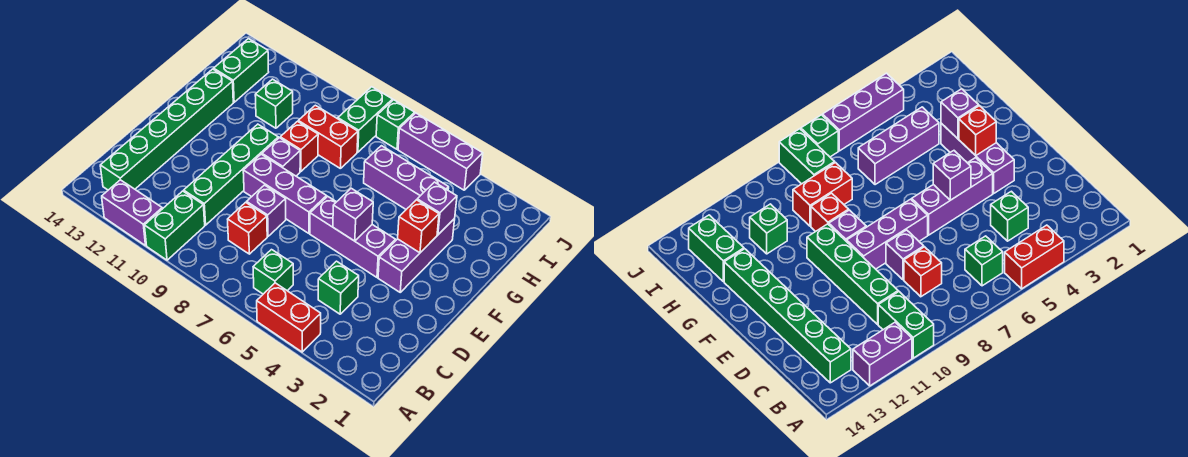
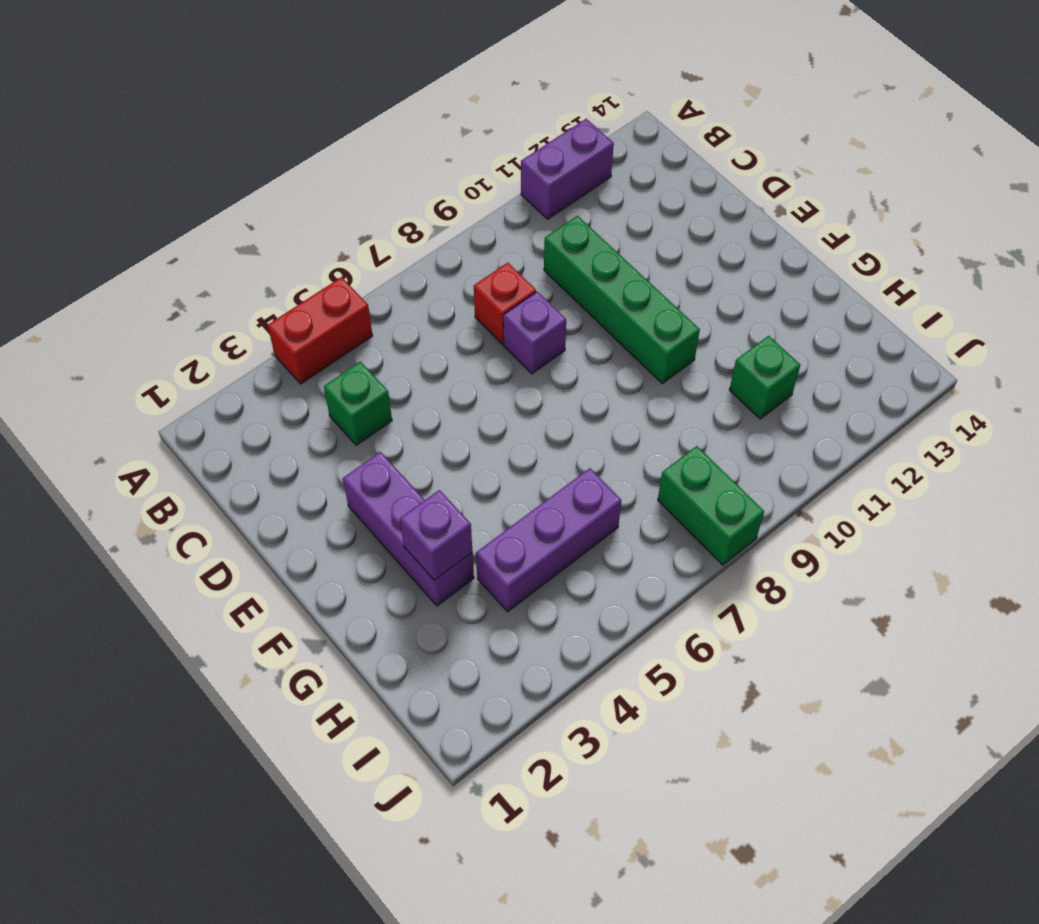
none -> green 1x2 brick [144,191,205,260]
none -> green 1x1 brick [253,250,293,294]
none -> green 1x6 brick [100,69,233,190]

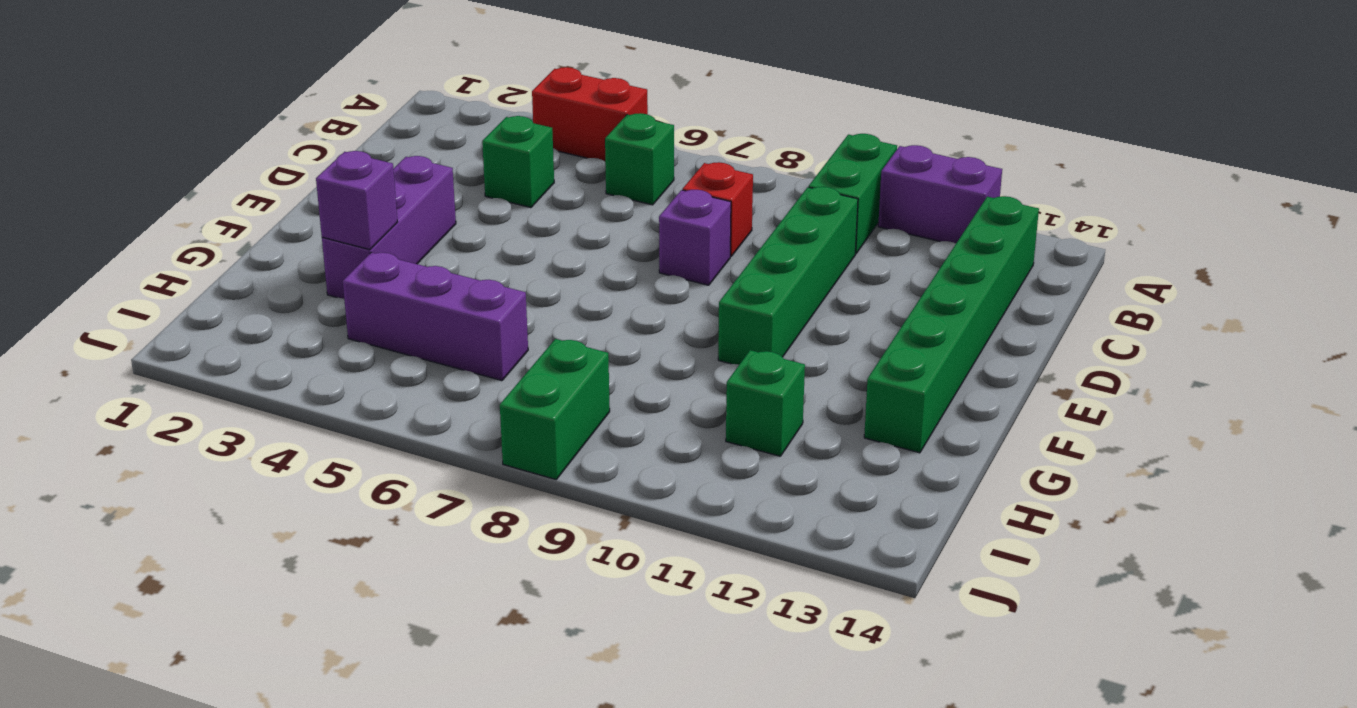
none -> purple 1x3 brick [310,196,395,277]
none -> purple 1x3 brick [243,154,327,233]
none -> purple 1x1 brick [262,138,300,176]

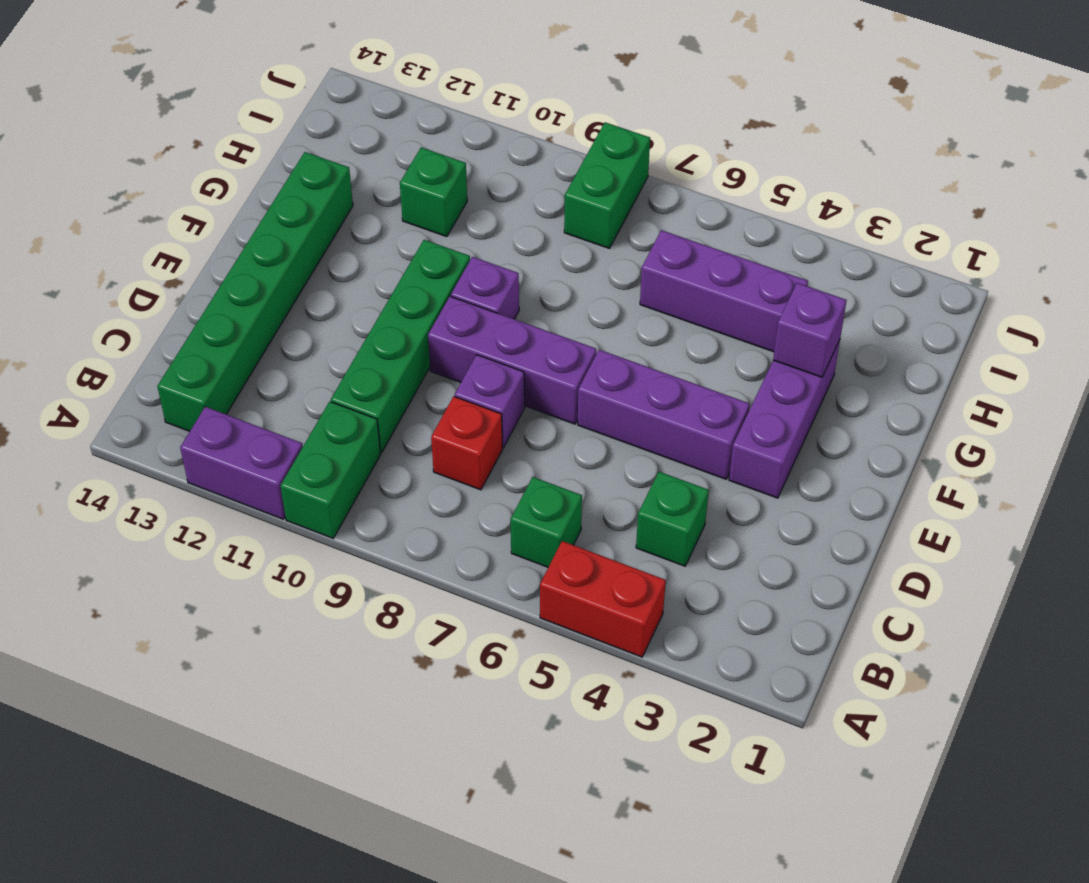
none -> red 1x1 brick [280,121,318,171]
none -> red 1x2 brick [298,105,358,169]
none -> green 1x2 brick [214,39,269,102]

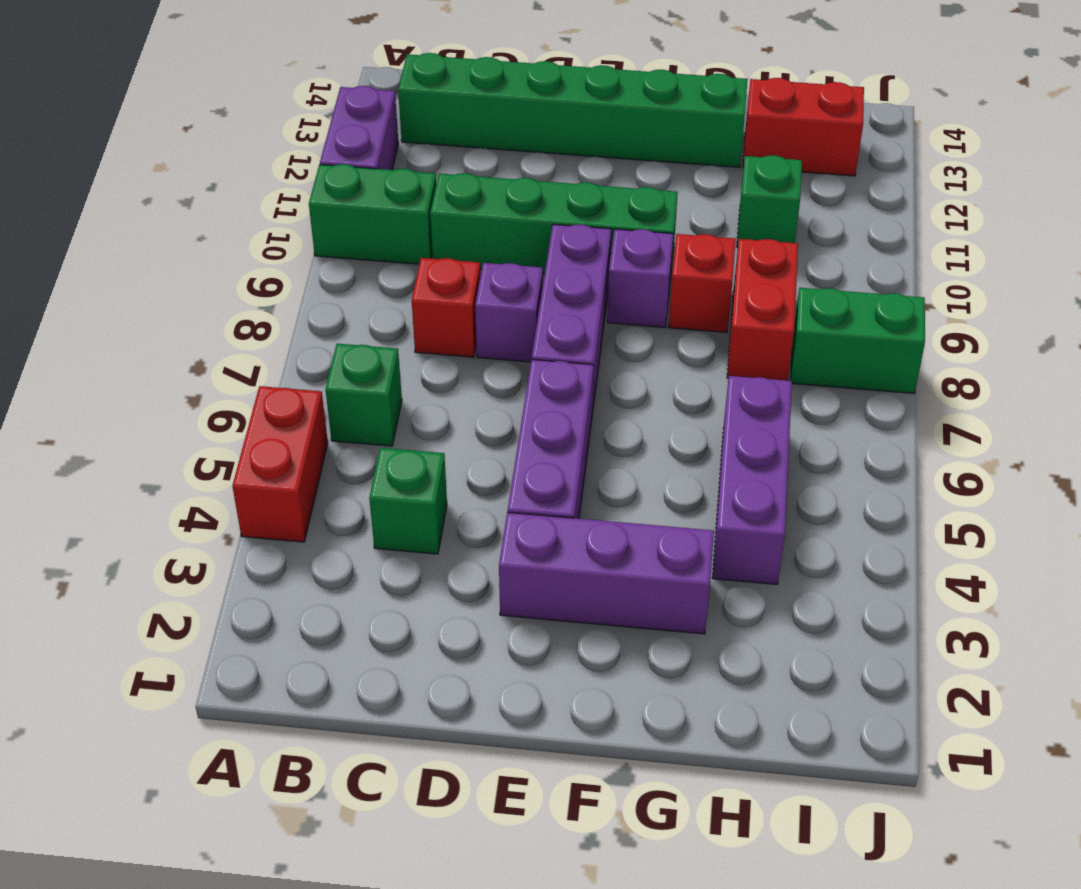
red 1x2 brick [743,78,864,176] -> green 1x2 brick [214,39,269,102]
none -> purple 1x3 brick [398,113,483,190]
none -> green 1x1 brick [376,100,415,149]
none -> purple 1x1 brick [333,188,373,241]

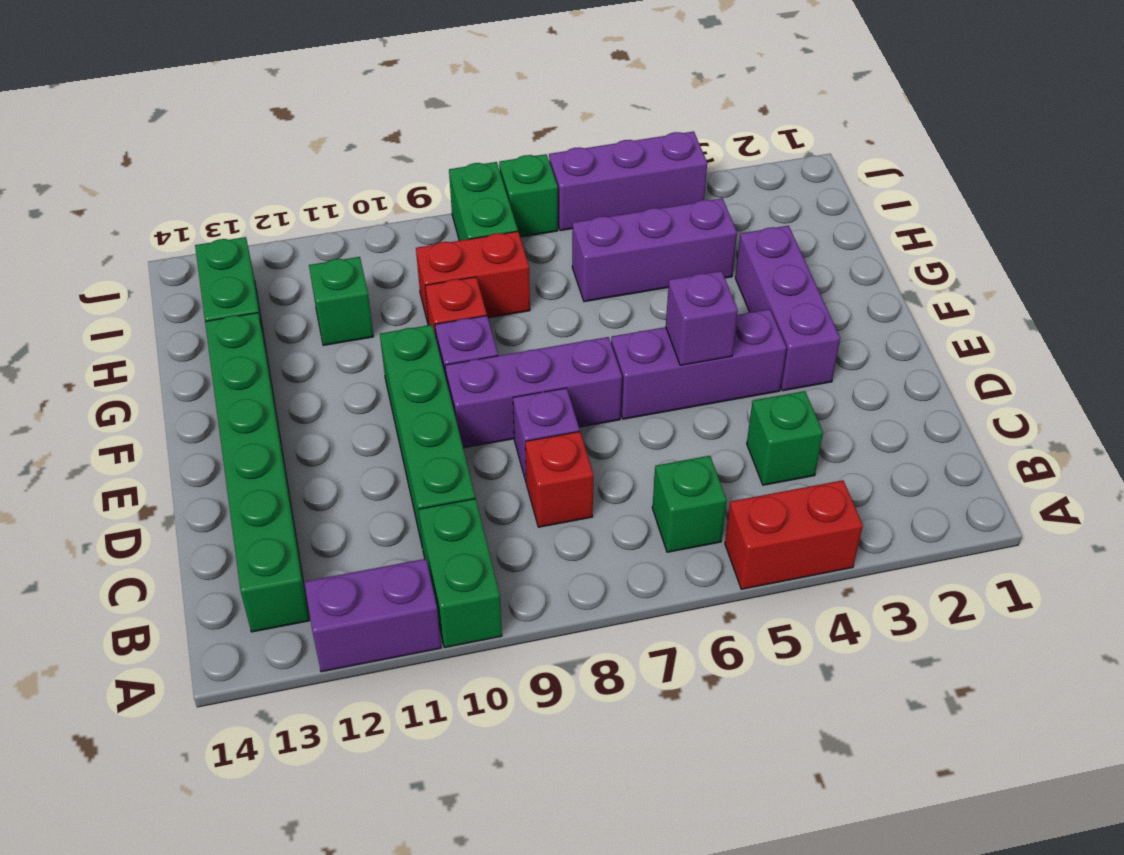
none -> red 1x1 brick [398,200,439,253]
none -> purple 1x1 brick [417,182,457,235]

